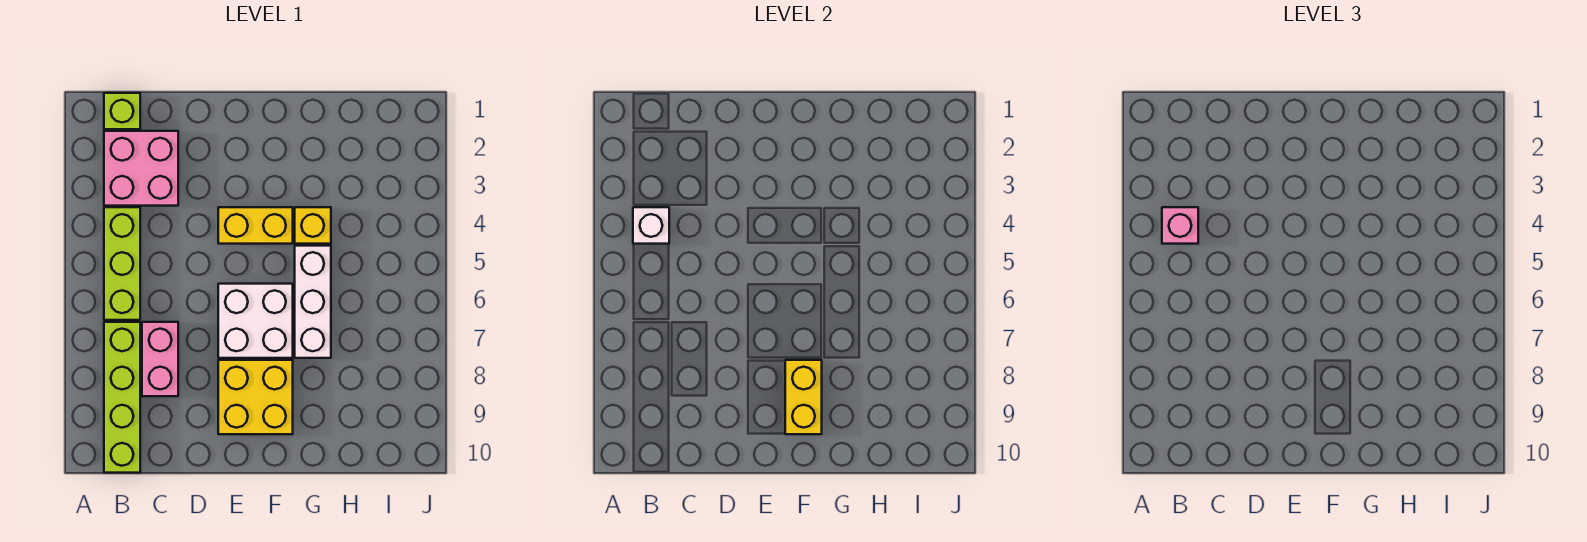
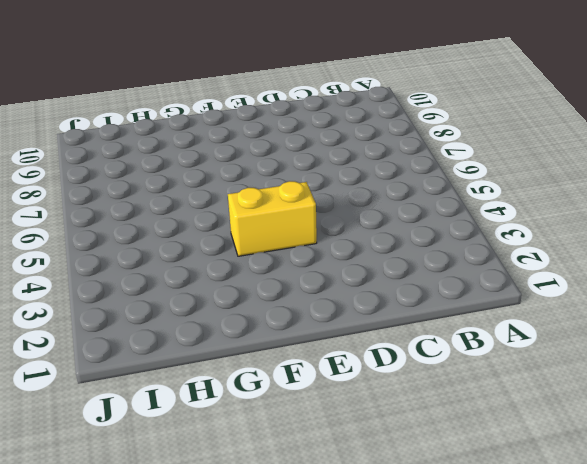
none -> lime 1x1 brick [104,93,140,129]
none -> pink 2x2 brick [104,131,178,206]
none -> lime 1x3 brick [104,207,140,320]

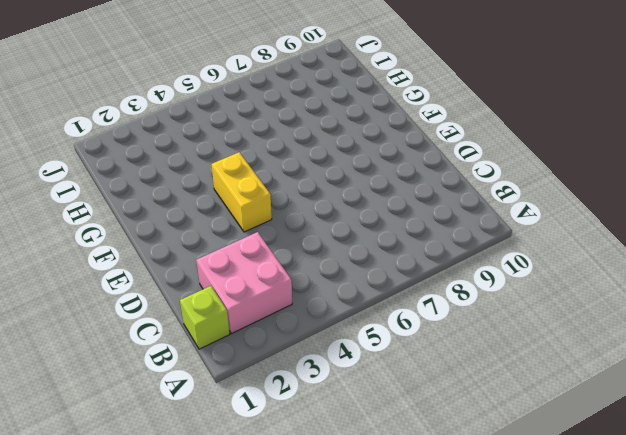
none -> lime 1x3 brick [104,207,140,320]
none -> lime 1x4 brick [104,322,140,473]
none -> pink 1x2 brick [142,322,178,396]

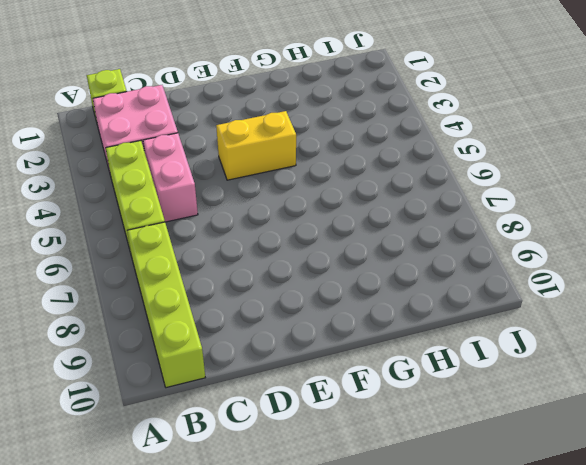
pink 1x2 brick [143,133,198,222] -> pink 1x2 brick moved to [142,322,178,396]
none -> white 2x2 brick [218,284,293,358]
none -> yellow 2x2 brick [218,360,293,434]
none -> yellow 1x1 brick [295,207,331,244]

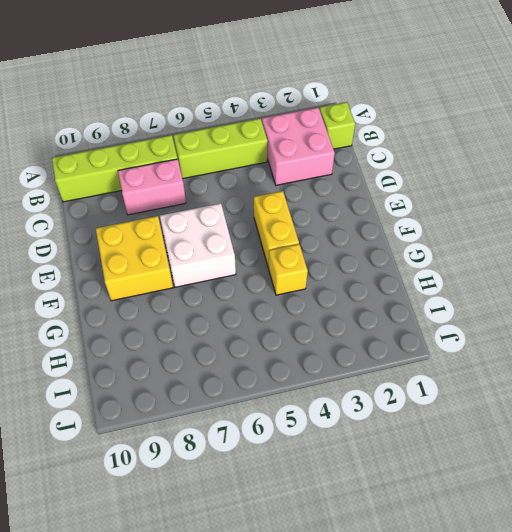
none -> white 1x3 brick [295,246,331,358]
none -> white 1x1 brick [633,207,669,244]
none -> yellow 1x2 brick [785,360,822,434]

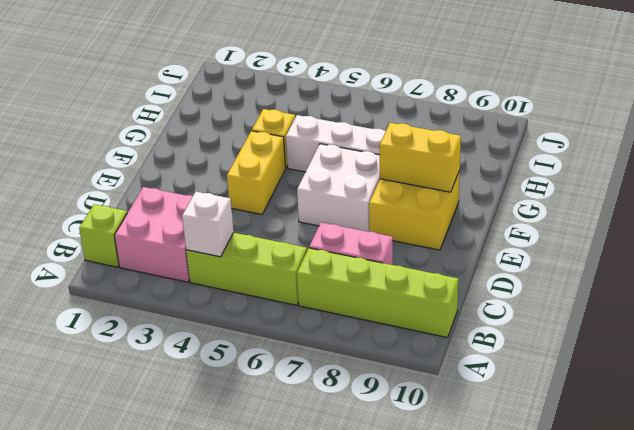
none -> pink 1x1 brick [1162,207,1198,244]

